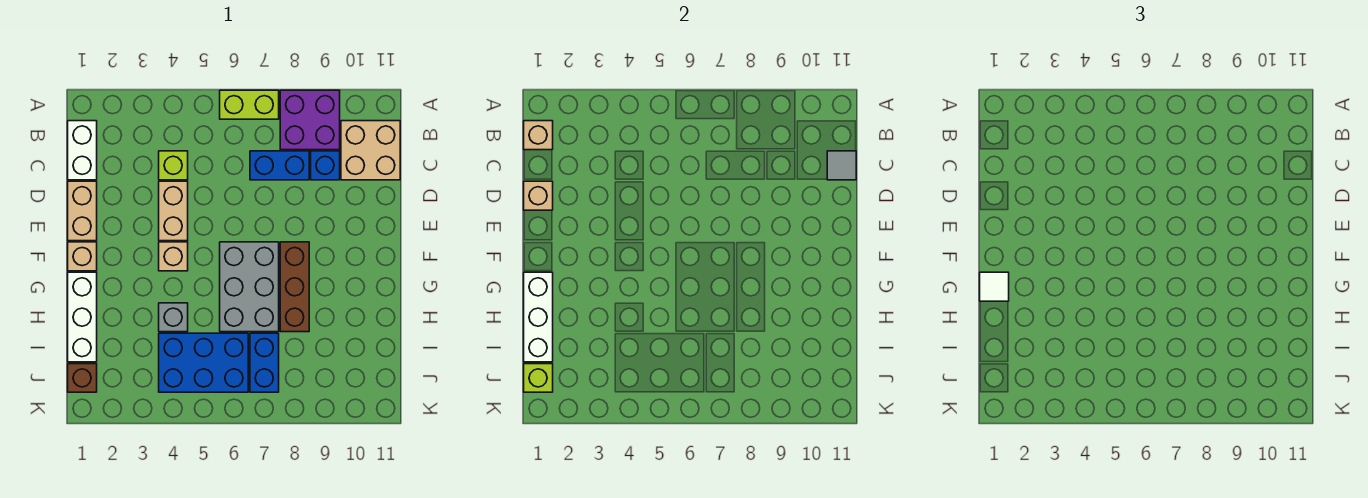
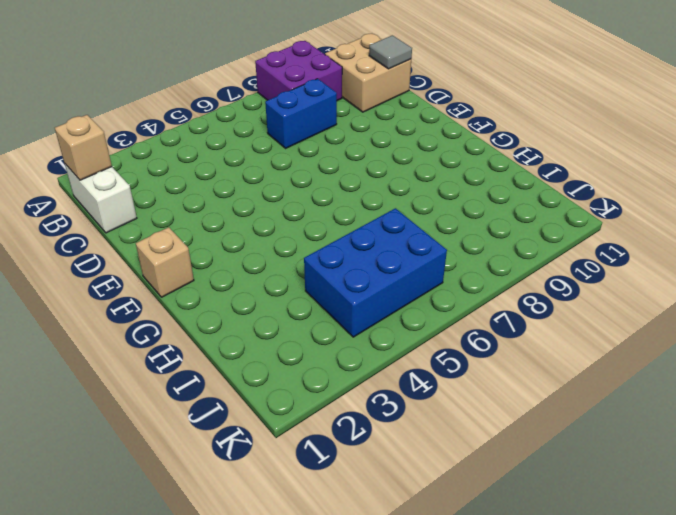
none -> lime 1x2 brick [220,90,279,119]
none -> lime 1x1 brick [159,151,188,180]
none -> blue 1x1 brick [311,151,340,180]

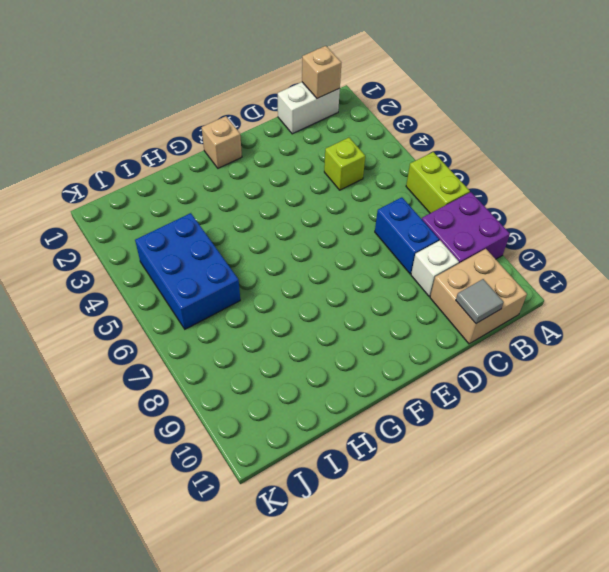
white 1x1 brick [411,241,459,296] -> blue 1x1 brick [311,151,340,180]
none -> tan 1x2 brick [68,181,97,241]
none -> tan 1x2 brick [159,181,188,241]
none -> tan 1x1 brick [159,242,188,271]

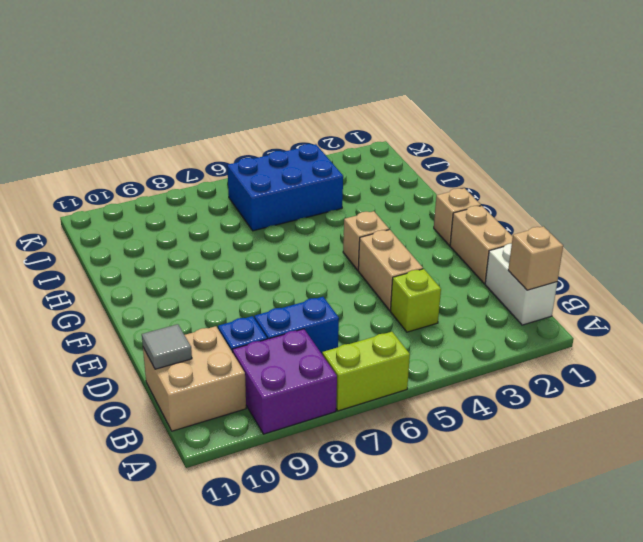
none -> grey 2x3 brick [220,242,279,332]
none -> brown 1x3 brick [280,242,309,332]
none -> white 1x3 brick [68,272,97,362]

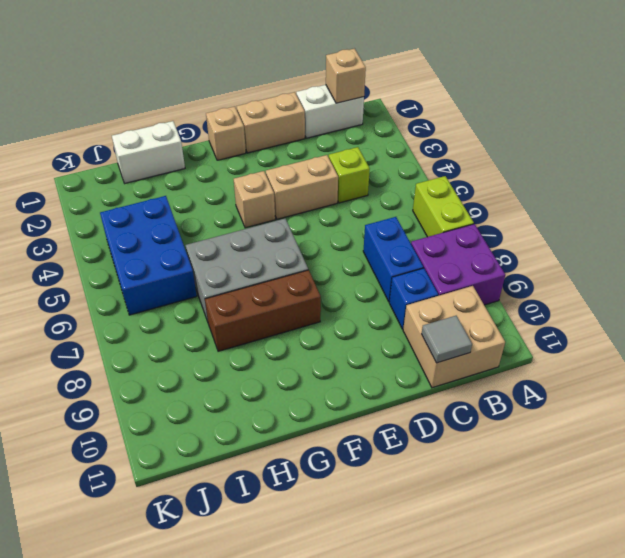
white 1x2 brick [112,121,185,183] -> white 1x3 brick [68,272,97,362]
none -> grey 1x1 brick [159,303,188,332]
none -> blue 1x2 brick [250,333,279,392]
none -> brown 1x1 brick [68,364,97,392]

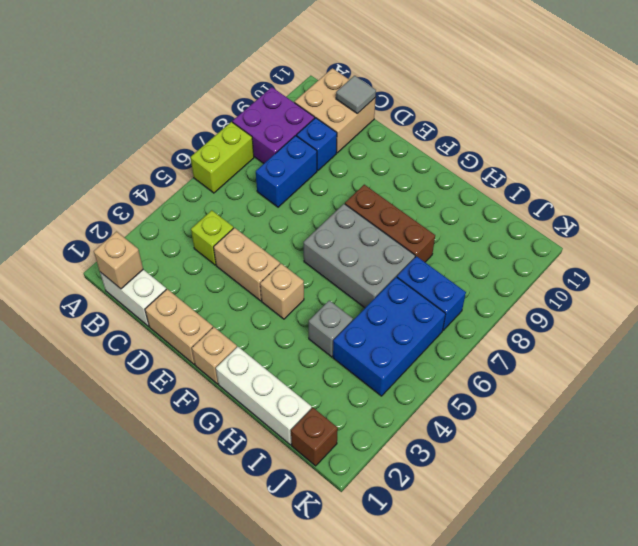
none -> tan 1x1 brick [524,181,553,210]
none -> white 1x3 brick [524,272,553,362]
none -> lime 1x1 brick [524,364,553,392]

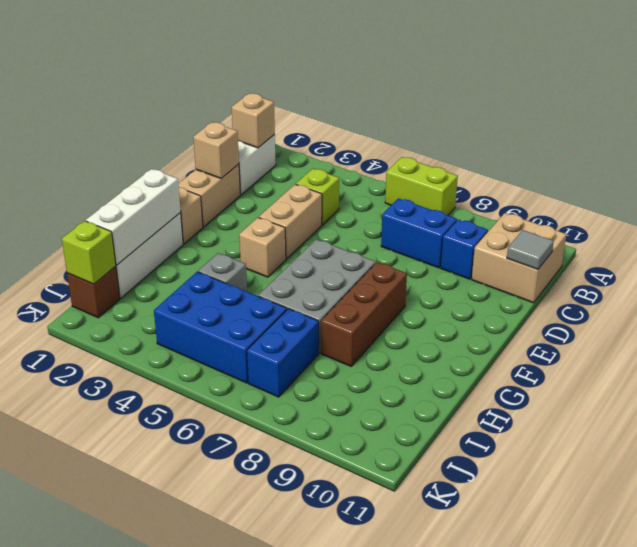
none -> purple 2x2 brick [280,90,340,150]
none -> white 1x1 tile [980,272,1009,301]

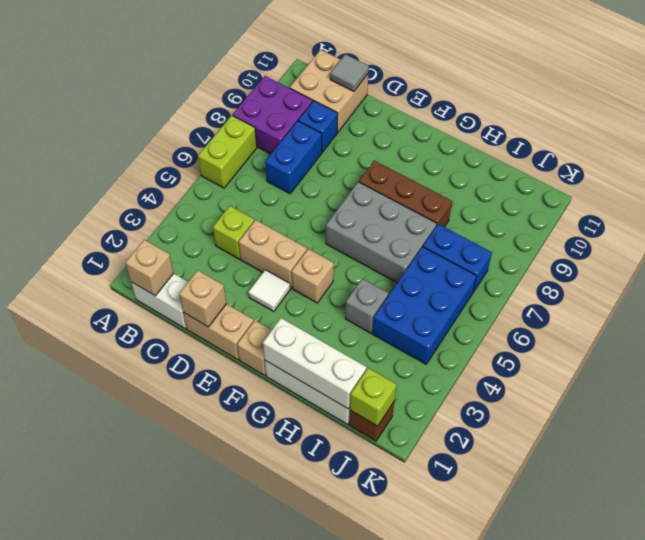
white 1x1 tile [249,270,290,312] -> white 1x1 tile moved to [980,272,1009,301]

